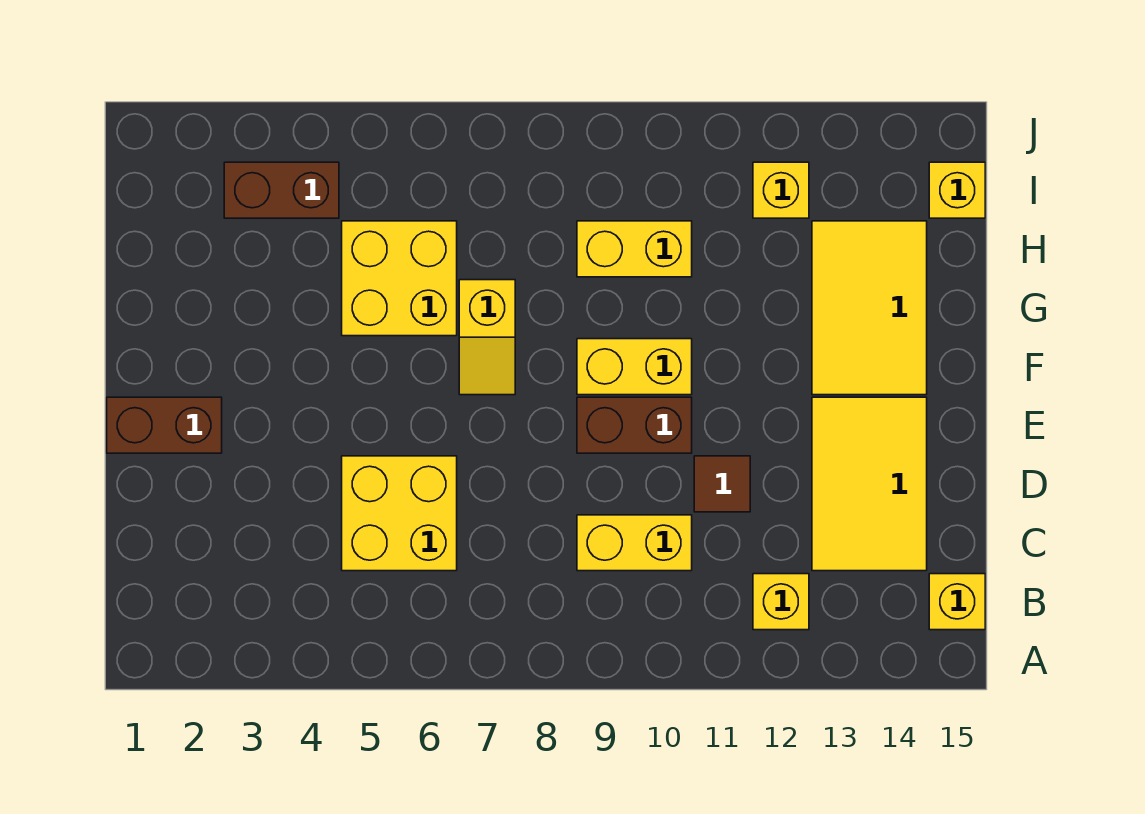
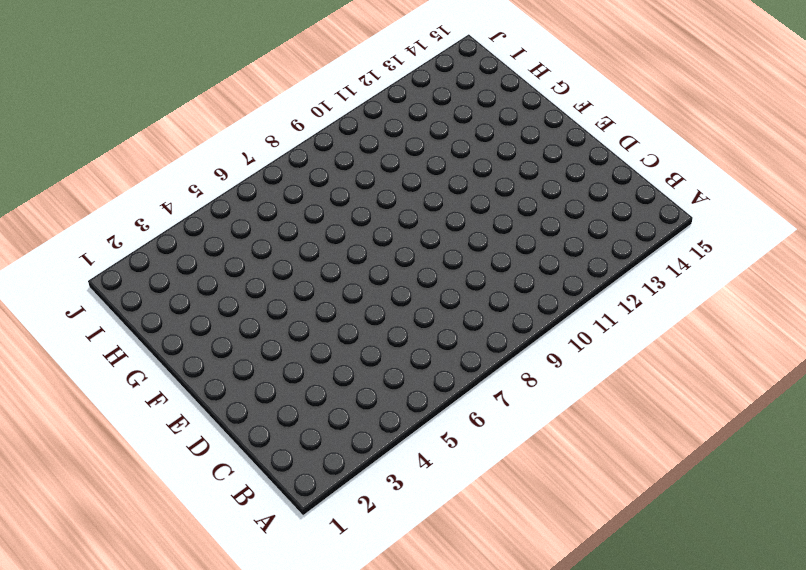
none -> yellow 1x1 brick [753,574,809,630]
none -> yellow 1x1 brick [929,574,985,630]
none -> yellow 2x2 brick [342,456,457,571]

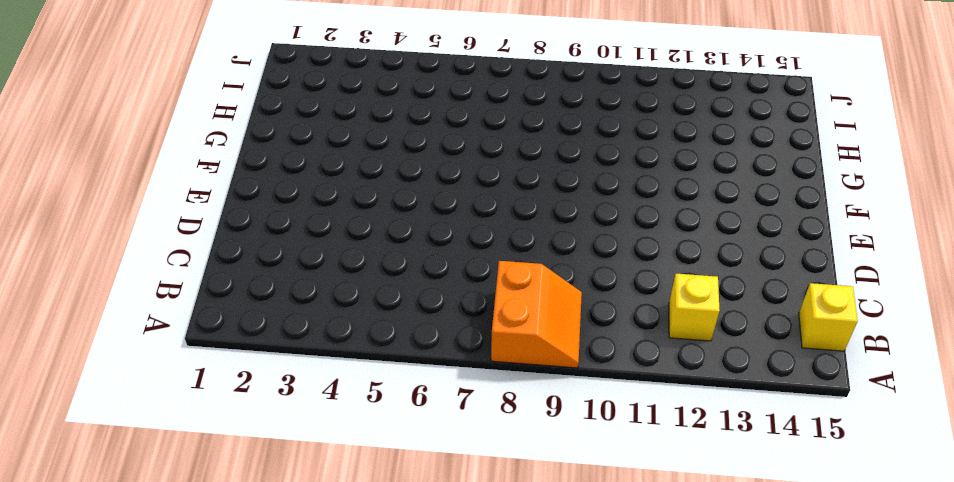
orange 2x2 slope [491,261,582,368] -> none
none -> yellow 2x2 brick [342,456,457,571]
none -> yellow 1x2 brick [577,515,692,571]
none -> yellow 2x3 tile [812,397,927,571]

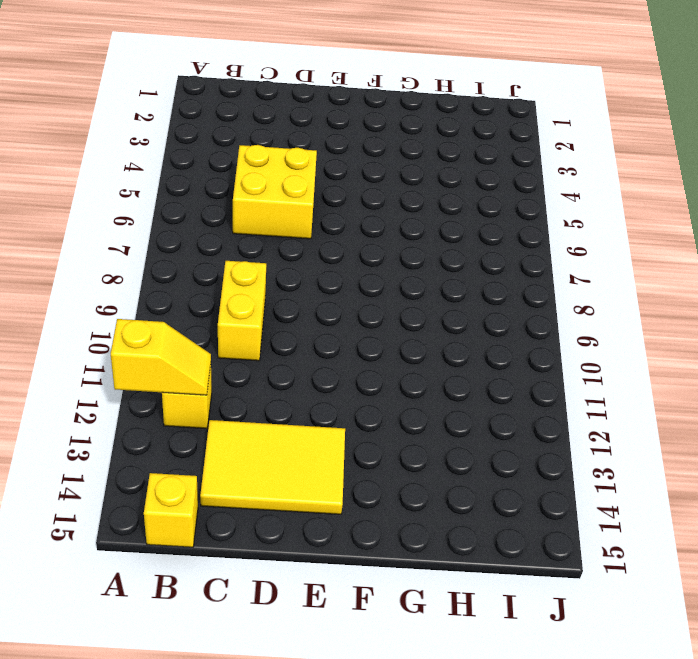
yellow 1x2 slope [111,319,211,395] -> yellow 1x2 slope turned to [459,280,515,395]
none -> brown 1x1 tile [694,456,750,512]
none -> brown 1x2 brick [107,397,222,453]
none -> brown 1x2 brick [577,397,692,453]

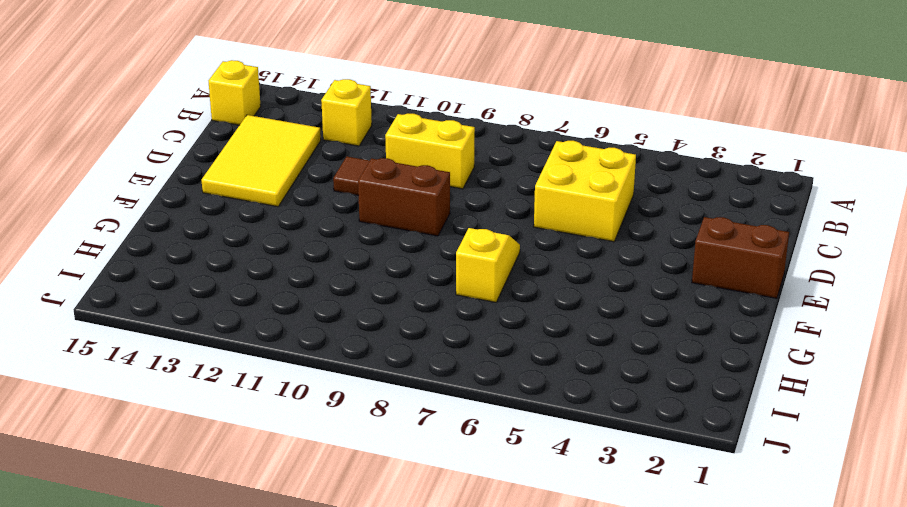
none -> yellow 1x2 brick [577,339,692,395]
none -> yellow 2x3 tile [812,221,927,395]
none -> yellow 2x2 brick [342,221,457,336]

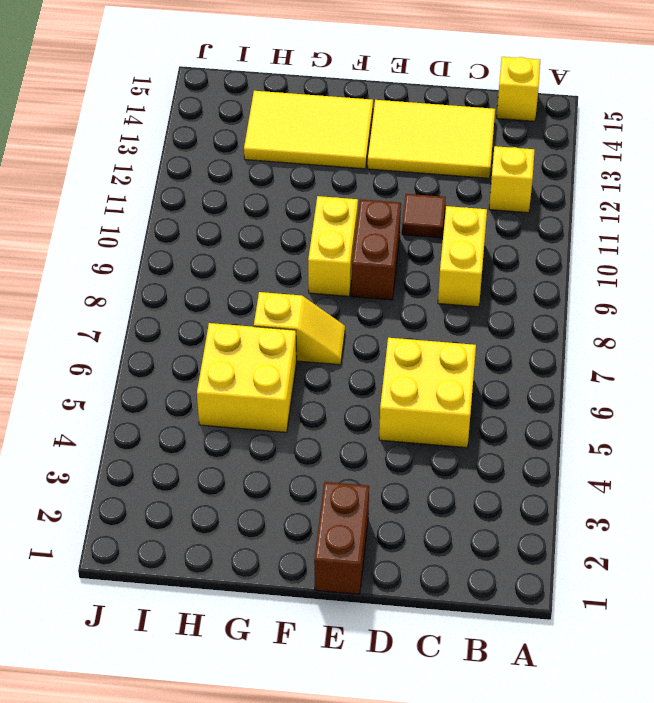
none -> yellow 1x2 brick [577,221,692,277]
none -> brown 1x2 brick [224,162,339,218]
none -> yellow 1x1 brick [753,162,809,218]

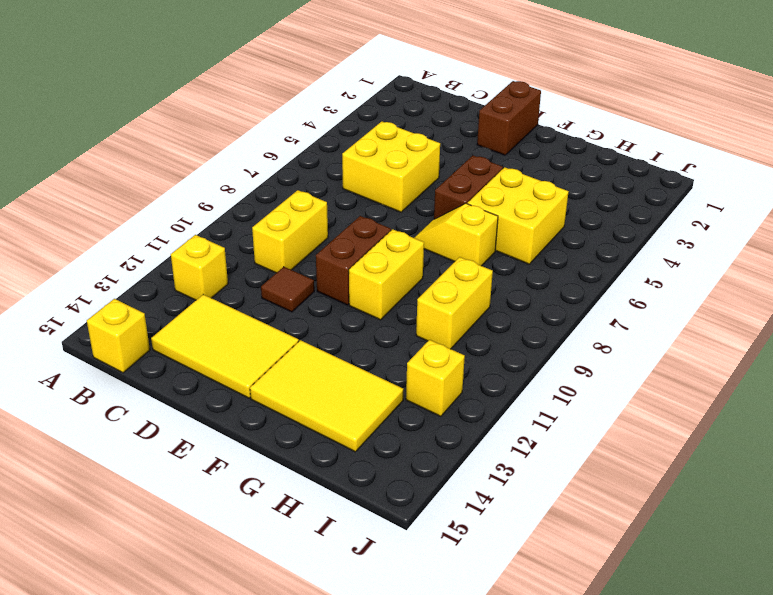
brown 1x2 brick [434,156,503,219] -> brown 1x2 brick moved to [224,162,339,218]
none -> yellow 1x1 brick [929,162,985,218]

